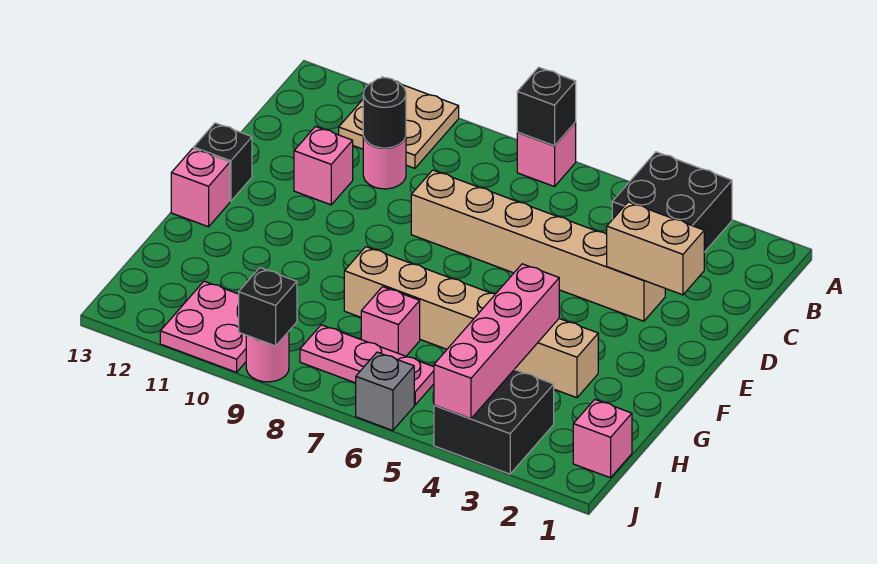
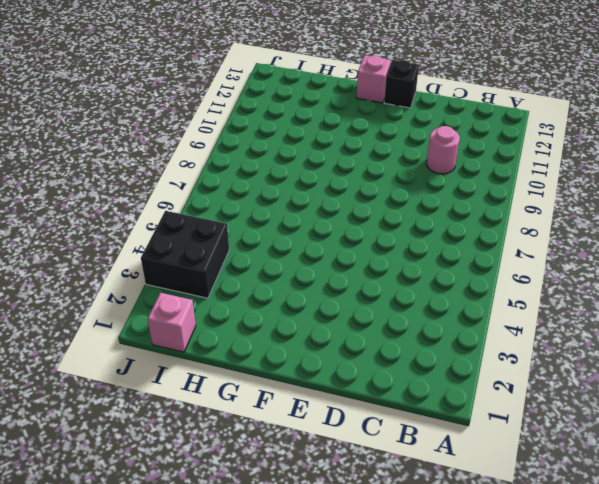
none -> black 2x2 brick [612,152,732,252]
none -> pink 1x1 brick [517,122,576,187]
none -> tan 2x2 plate [339,77,459,168]

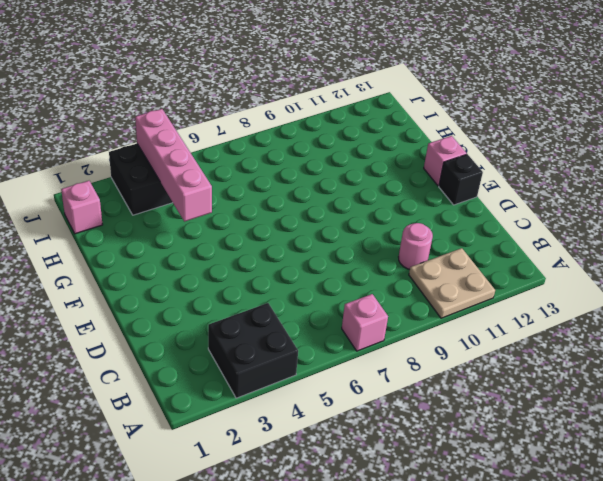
none -> tan 1x6 brick [411,170,665,321]
none -> pink 1x1 brick [294,127,353,205]
none -> tan 1x6 brick [344,247,598,398]

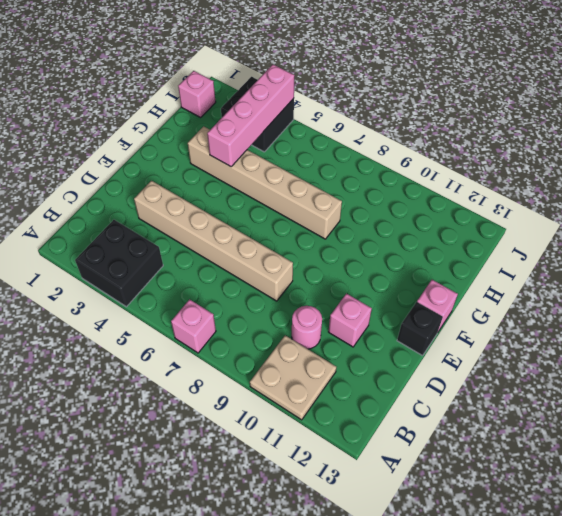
none -> pink 1x1 brick [361,287,420,356]
none -> pink 1x3 plate [300,325,434,405]
none -> pink 2x2 plate [160,281,246,372]

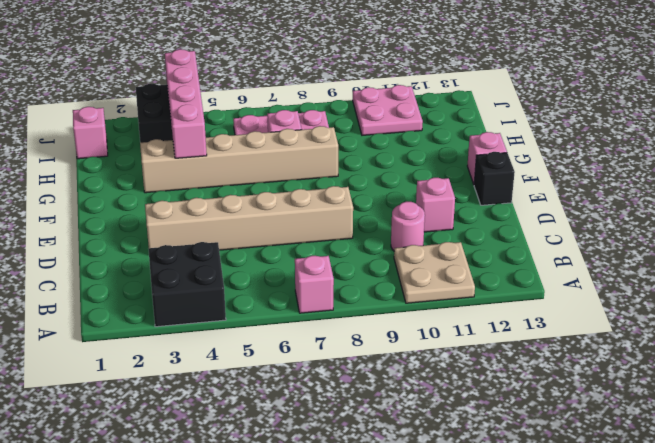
none -> grey 1x1 brick [356,352,414,431]
none -> pink 1x1 round brick [246,332,289,382]
none -> black 1x1 brick [517,67,576,146]

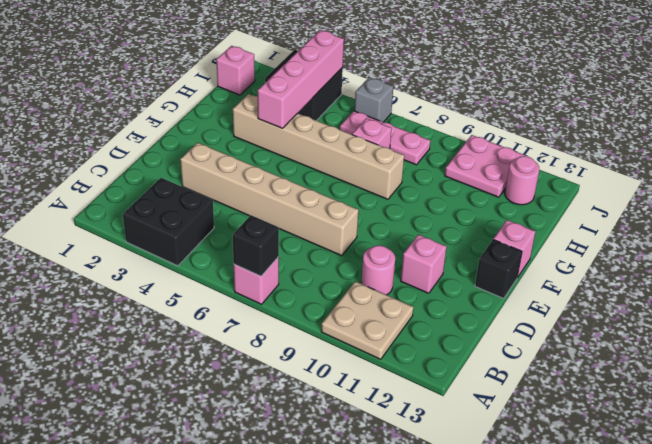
pink 1x1 round brick [505,156,539,205] -> pink 1x1 round brick moved to [246,332,289,382]
none -> black 1x1 round brick [363,78,406,148]
none -> tan 1x2 brick [607,202,704,295]
none -> black 1x1 brick [239,268,297,346]

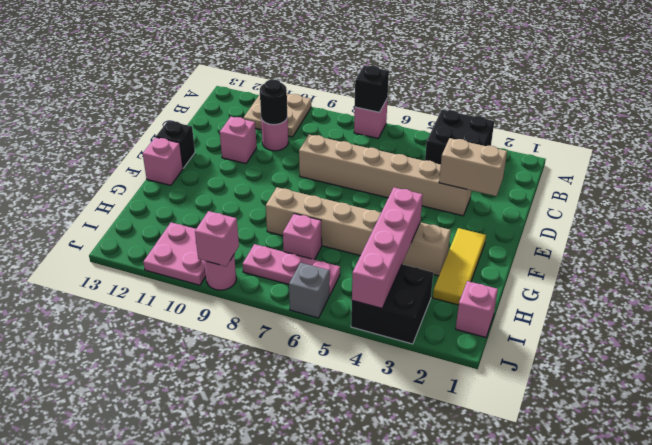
yellow 1x3 tile [433,228,486,305] -> none
pink 1x1 brick [195,211,239,266] -> black 1x1 brick [239,268,297,346]

